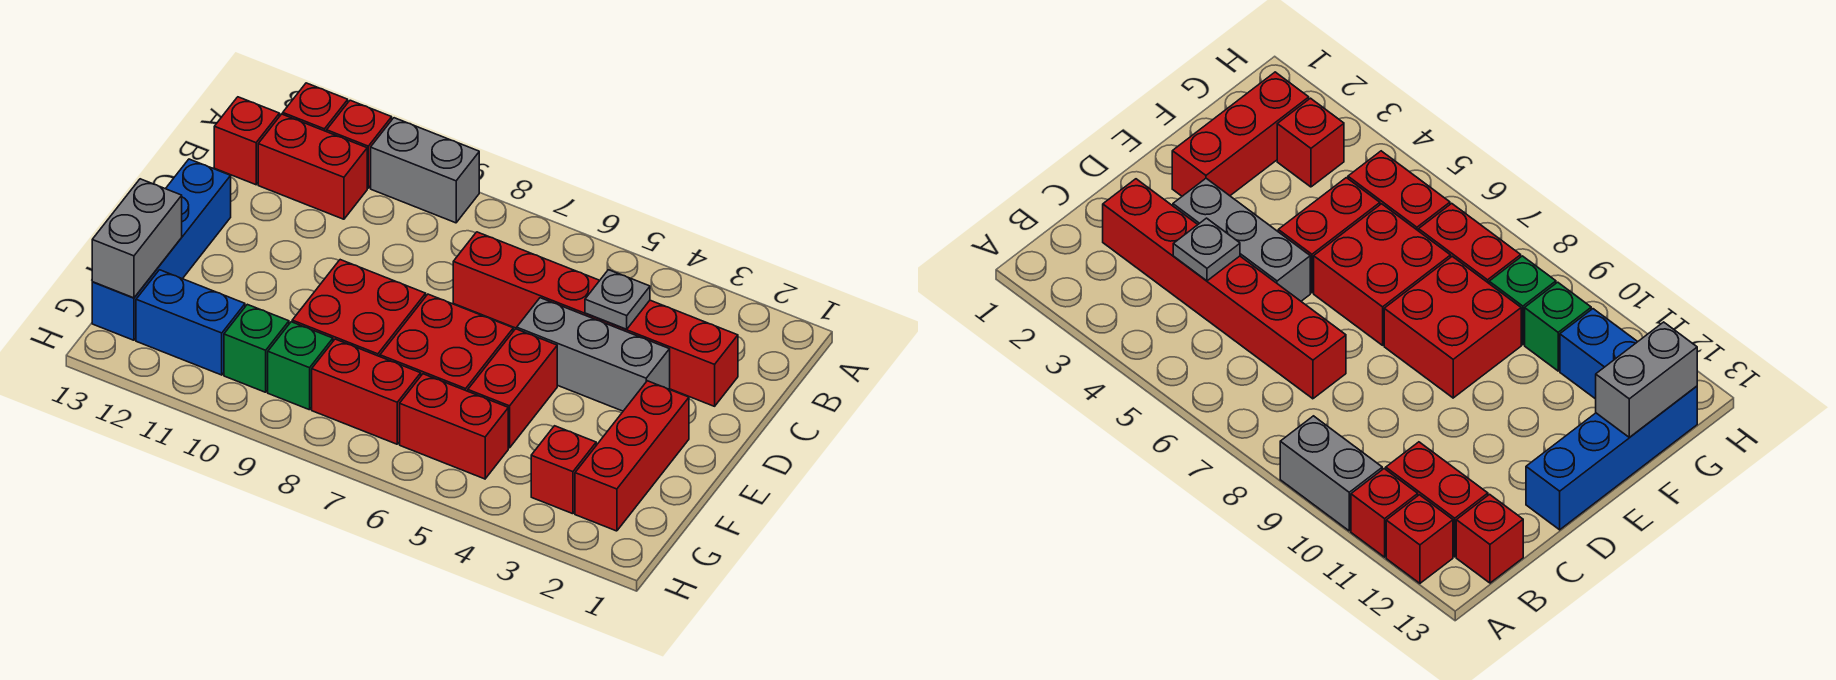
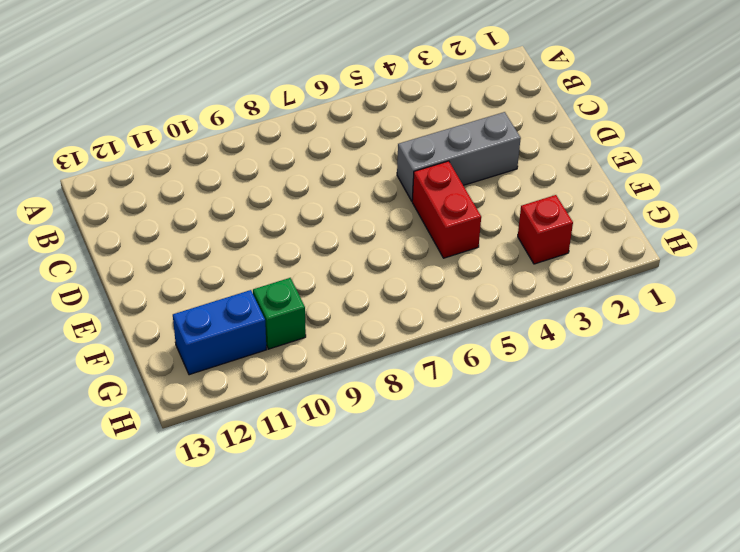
none -> grey 1x2 brick [371,118,479,223]
none -> red 1x1 brick [327,100,392,188]
none -> red 1x1 brick [283,83,348,132]

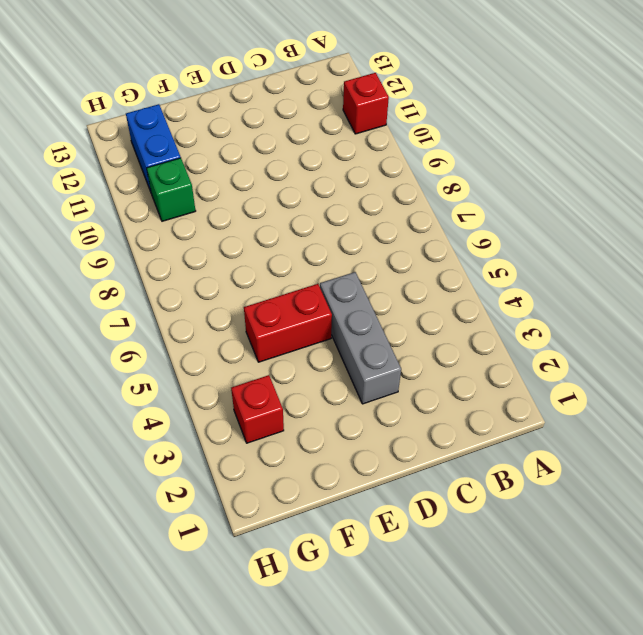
none -> grey 1x2 brick [371,118,479,223]
none -> red 1x1 brick [283,83,348,132]
none -> red 1x2 brick [258,114,367,219]

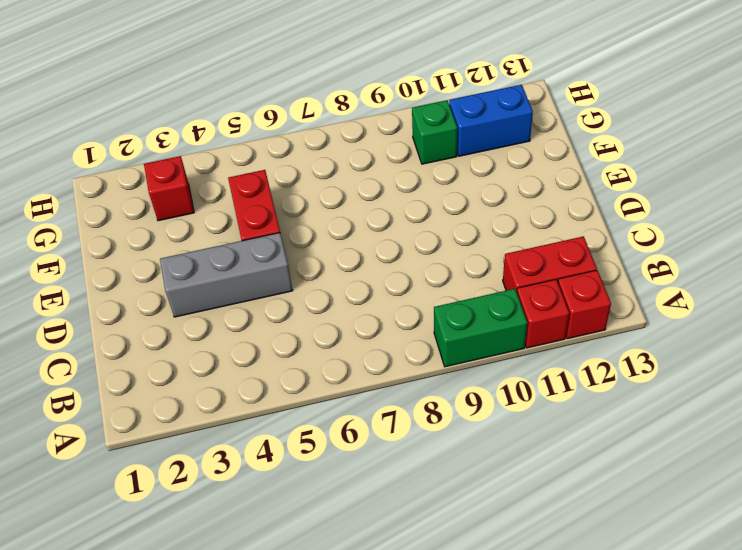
green 1x2 brick [434,289,527,367] -> grey 1x2 brick [371,118,479,223]
none -> red 1x1 brick [214,97,279,185]
none -> red 1x6 brick [453,232,738,406]
none -> blue 1x4 brick [92,159,231,340]

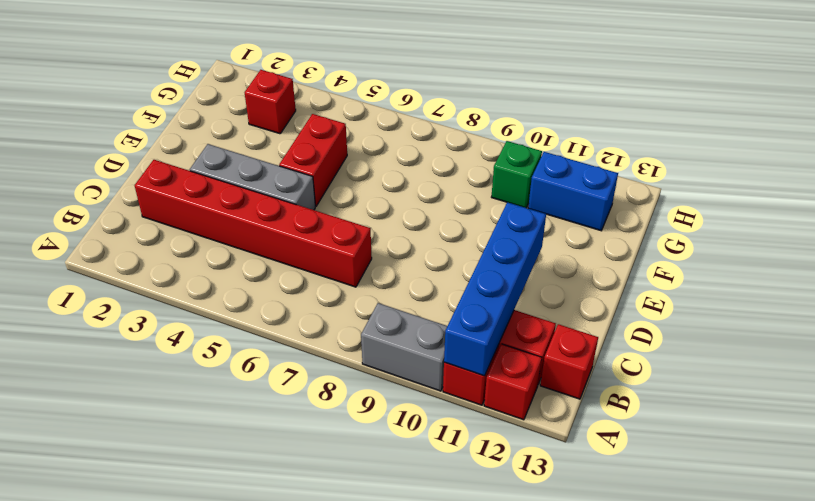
blue 1x4 brick [444,202,546,376] -> blue 1x4 brick moved to [92,159,231,340]
none -> red 1x3 brick [575,381,689,531]
none -> red 2x2 brick [380,294,513,391]
none -> red 2x2 brick [292,260,426,357]

